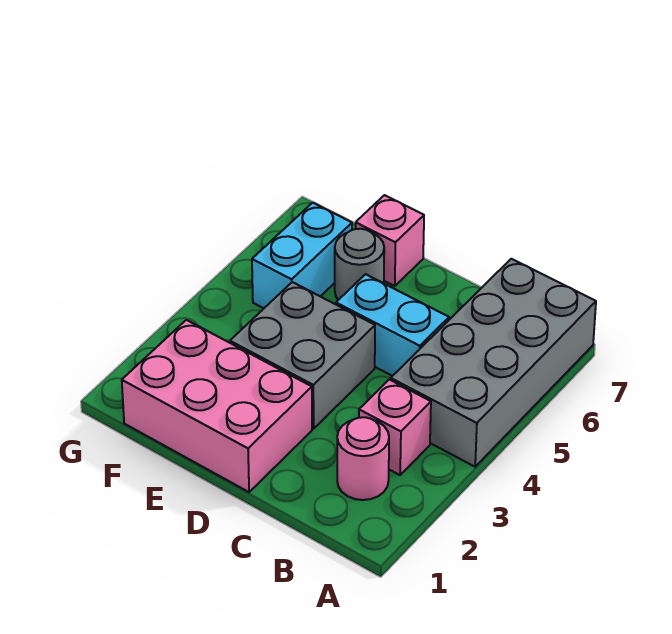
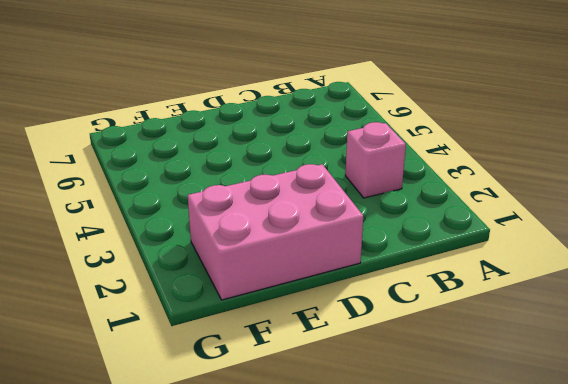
none -> grey 2x4 brick [391,259,596,467]
none -> pink 1x1 round brick [337,417,389,500]

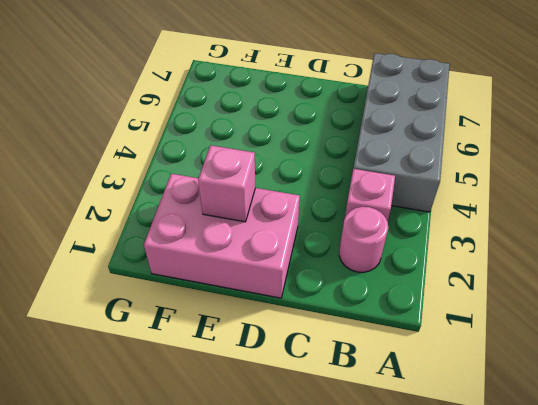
pink 1x1 brick [198,145,255,222] -> pink 1x1 brick moved to [356,195,424,286]
none -> cyan 1x2 brick [336,274,449,376]
none -> grey 2x2 brick [230,282,375,429]

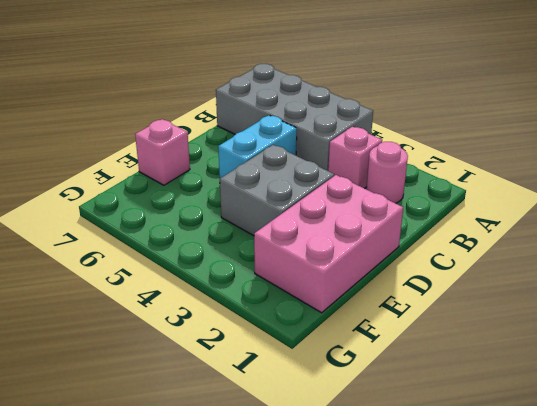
none -> grey 1x1 round brick [335,229,384,300]
none -> cyan 1x2 brick [252,203,352,308]

